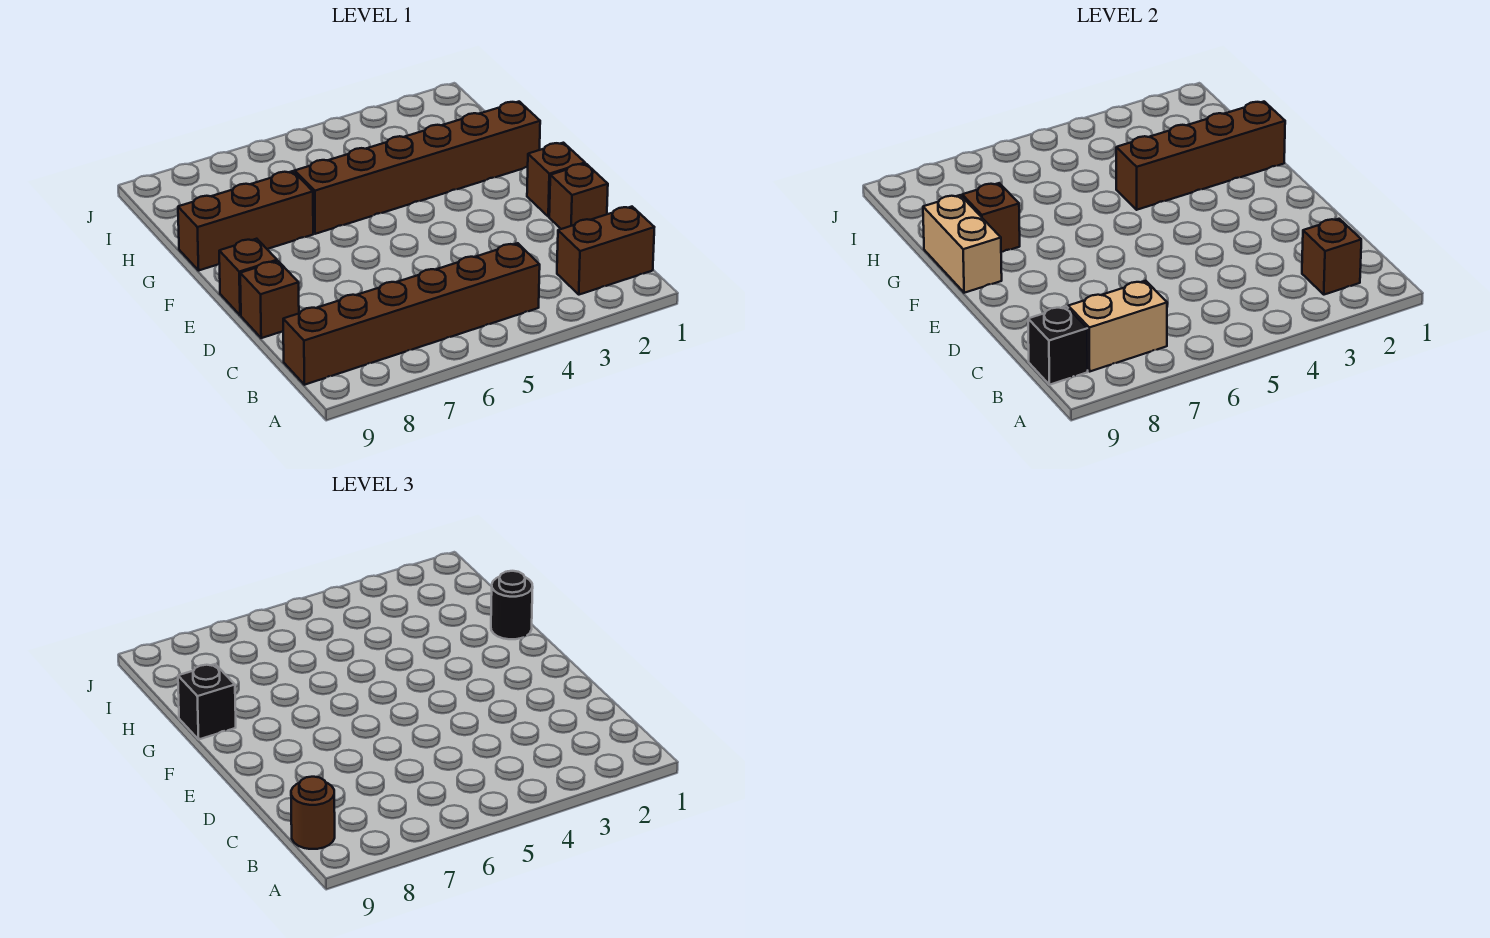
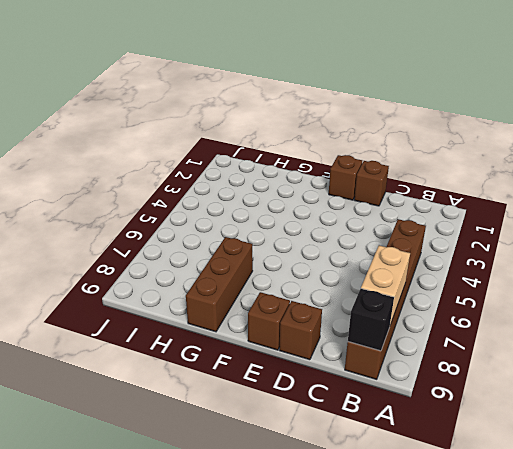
none -> brown 1x2 brick [557,207,654,295]
none -> brown 1x6 brick [295,102,540,234]
none -> brown 1x1 brick [1302,219,1361,295]

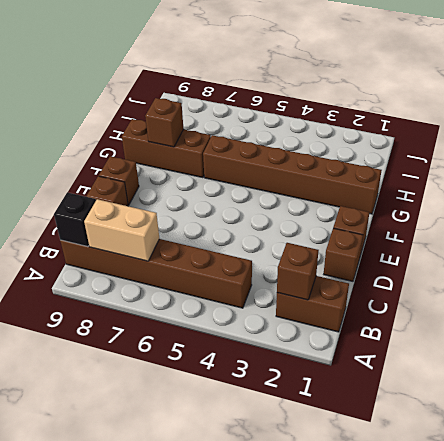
none -> tan 1x2 brick [923,195,1002,293]
none -> brown 1x4 brick [1116,102,1285,210]
none -> brown 1x1 round brick [291,777,335,849]

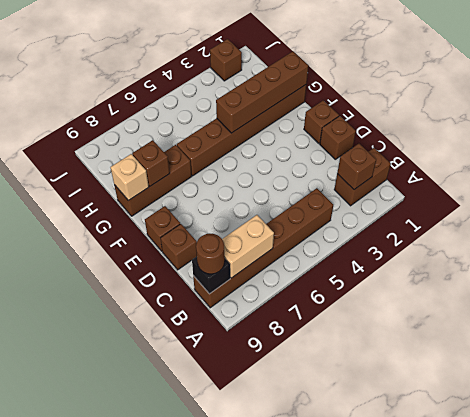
tan 1x1 brick [111,154,149,201] -> tan 1x2 brick [923,195,1002,293]
brown 1x1 brick [210,39,242,81] -> none
none -> black 1x1 round brick [491,571,533,639]
none -> black 1x1 brick [178,664,236,739]

